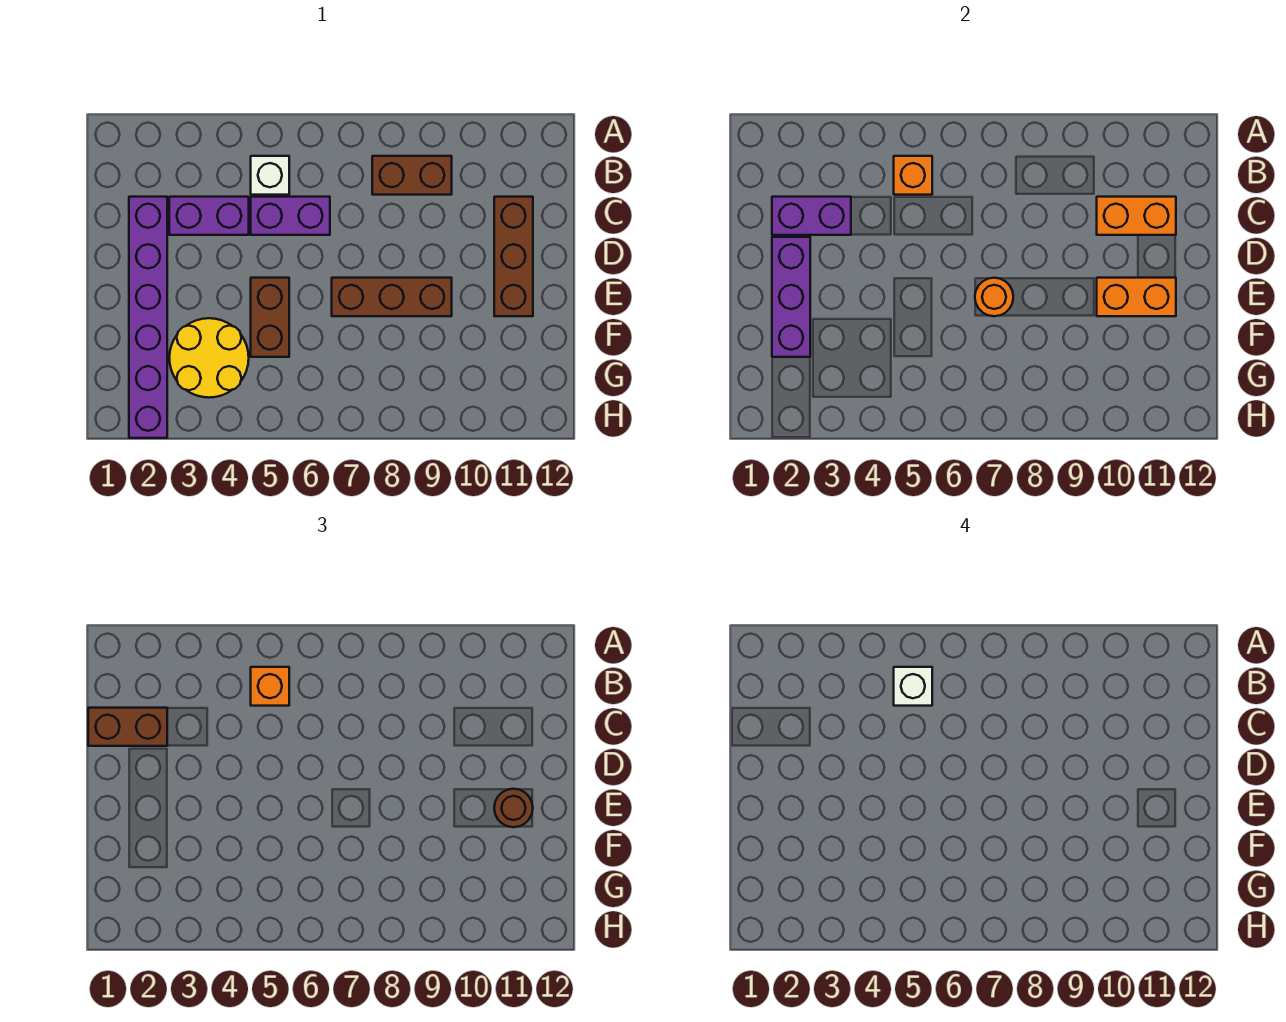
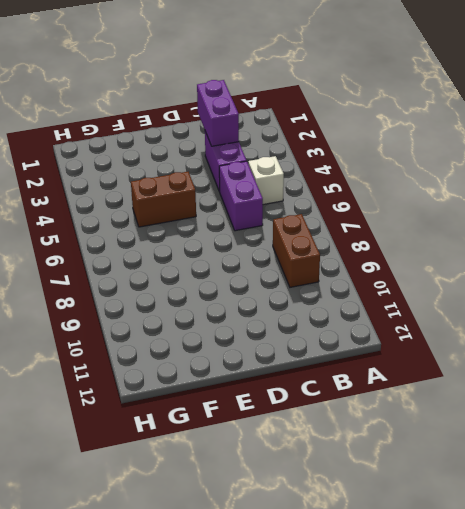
none -> purple 1x6 brick [129,197,167,438]
none -> brown 1x3 brick [494,197,533,316]
none -> brown 1x3 brick [332,278,452,316]

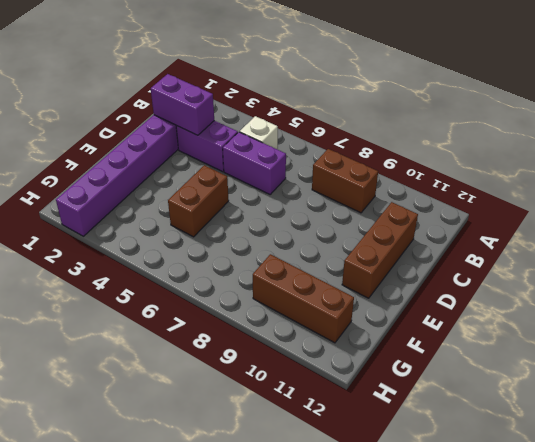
brown 1x3 brick [253,254,354,343] -> brown 1x3 brick moved to [332,278,452,316]
none -> yellow 2x2 round brick [169,318,249,398]
none -> orange 1x1 brick [894,156,932,195]
none -> orange 1x2 brick [1097,197,1176,235]

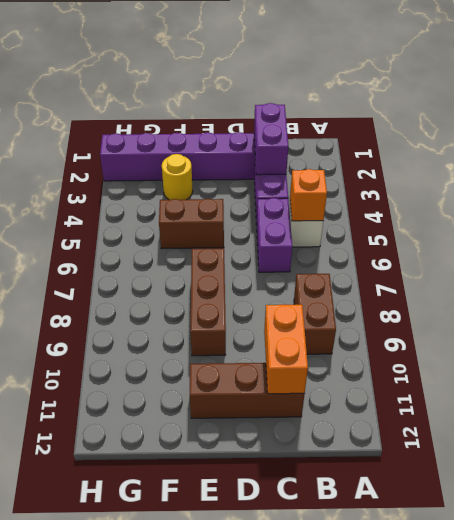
yellow 1x1 round brick [162,154,193,200] -> yellow 2x2 round brick [169,318,249,398]
none -> purple 1x3 brick [772,237,810,357]
none -> orange 1x1 round brick [975,278,1013,316]
none -> orange 1x2 brick [1097,278,1176,316]

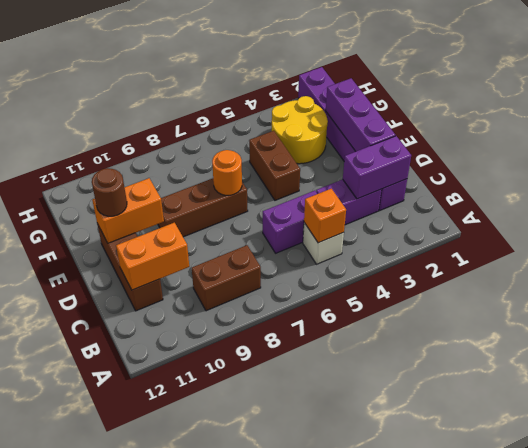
none -> orange 1x1 brick [251,667,289,706]
none -> brown 1x2 brick [88,708,167,746]
none -> white 1x1 brick [894,667,932,706]

